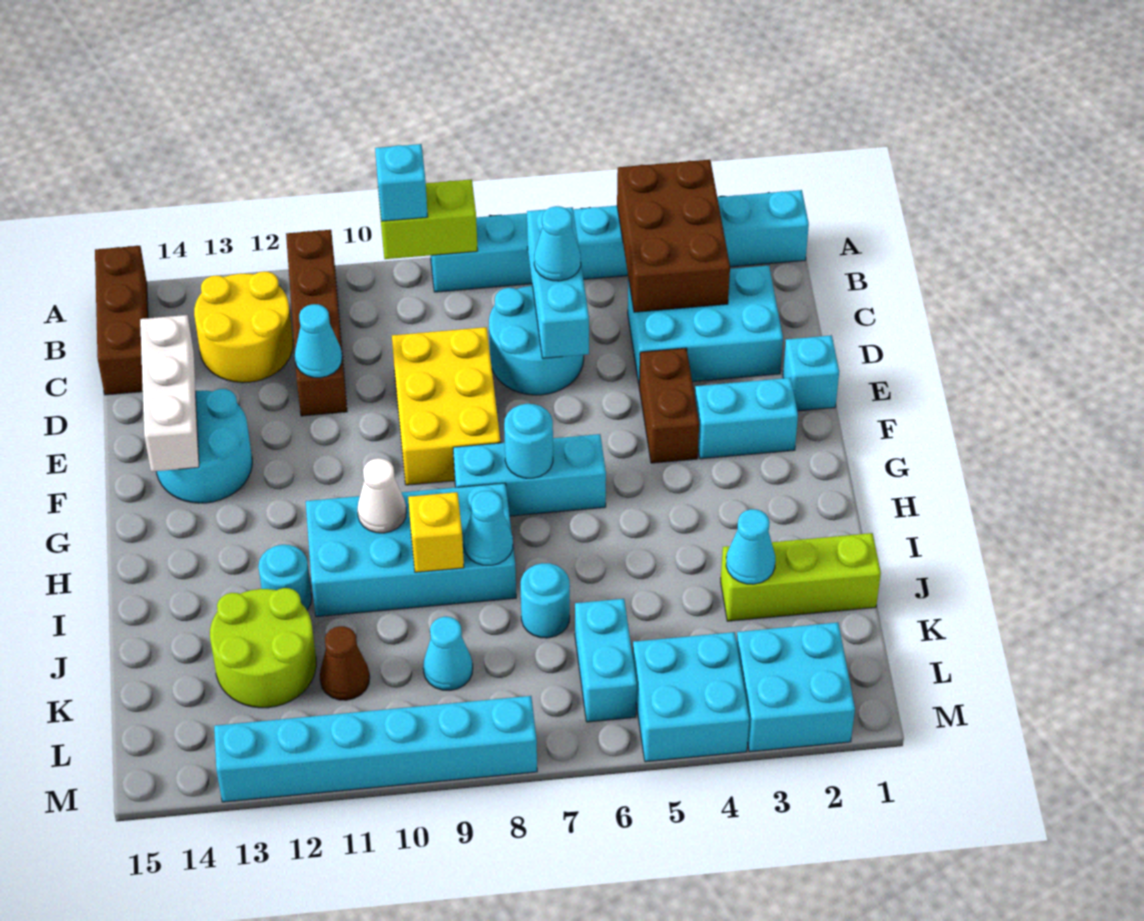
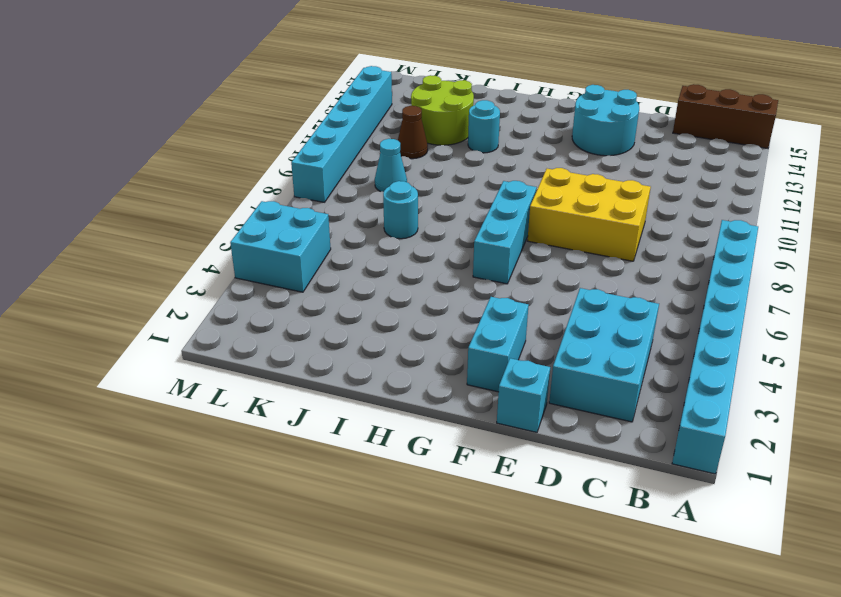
none -> brown 1x4 brick [286,230,347,416]
none -> yellow 2x2 round brick [194,272,293,383]
none -> cyan 2x2 round brick [489,286,584,395]
none -> brown 1x2 brick [639,348,699,463]

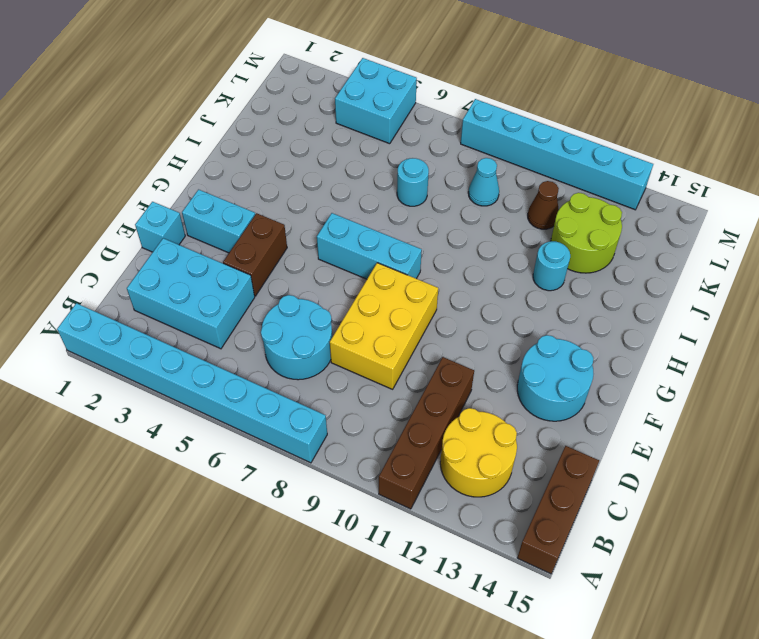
none -> cyan 2x4 brick [306,483,516,617]
none -> lime 1x3 brick [721,533,881,621]
none -> cyan 1x2 brick [575,599,637,722]
none -> cyan 2x2 brick [737,623,855,752]

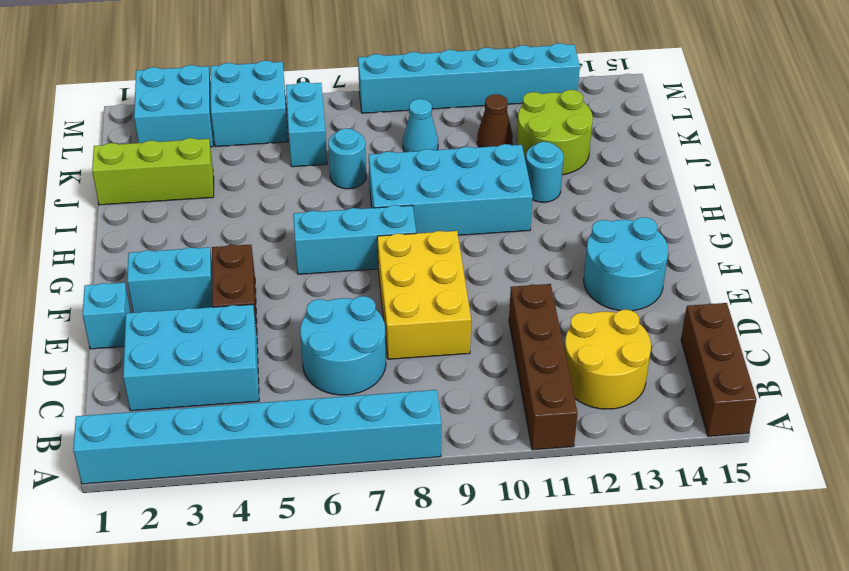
none -> brown 2x3 brick [617,160,730,312]
none -> lime 1x2 brick [378,179,478,259]
none -> cyan 1x3 brick [527,207,589,358]
none -> cyan 1x1 cone [295,304,342,378]

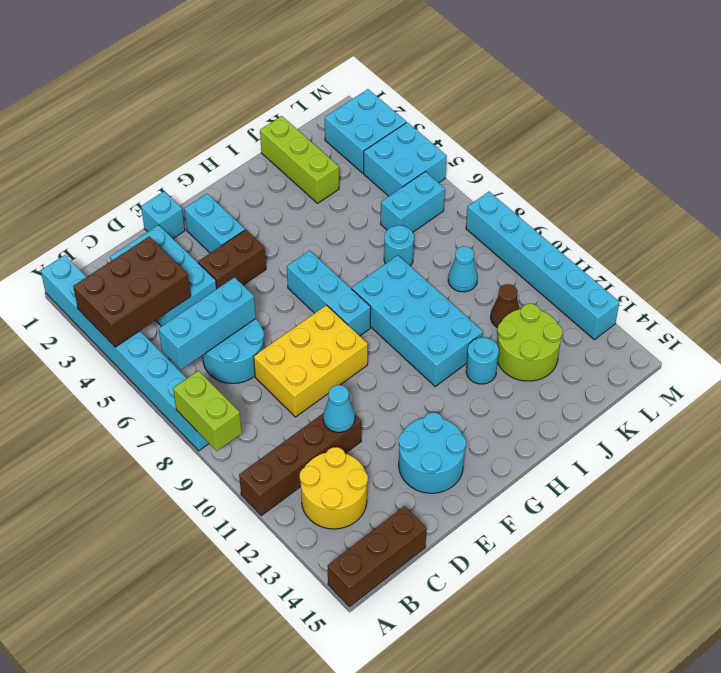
none -> white 1x3 brick [140,315,199,472]
none -> cyan 1x1 round brick [504,404,553,478]
none -> white 1x1 cone [357,458,406,533]
none -> cyan 1x1 cone [464,491,513,565]

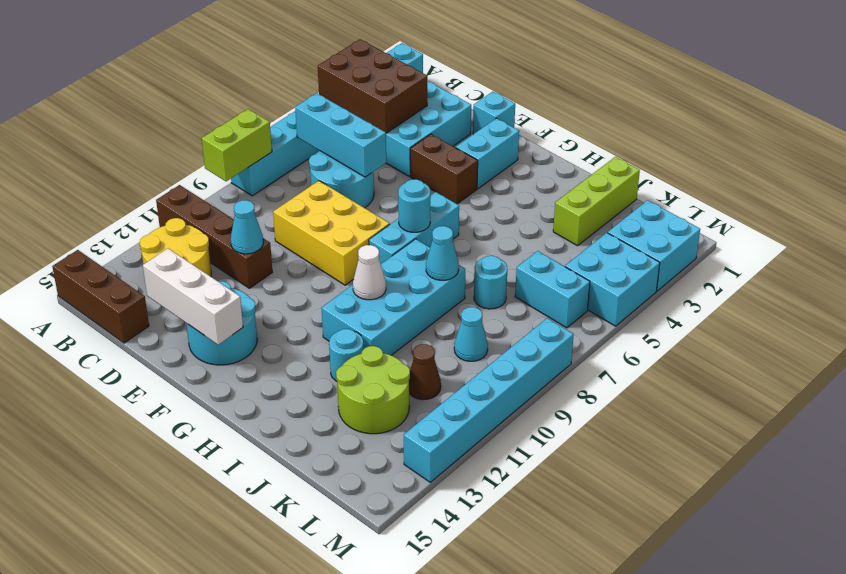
none -> yellow 1x1 brick [408,492,464,572]
none -> cyan 1x1 cone [726,509,775,584]
none -> cyan 1x1 brick [375,144,428,221]
none -> cyan 1x1 cone [534,206,581,281]

